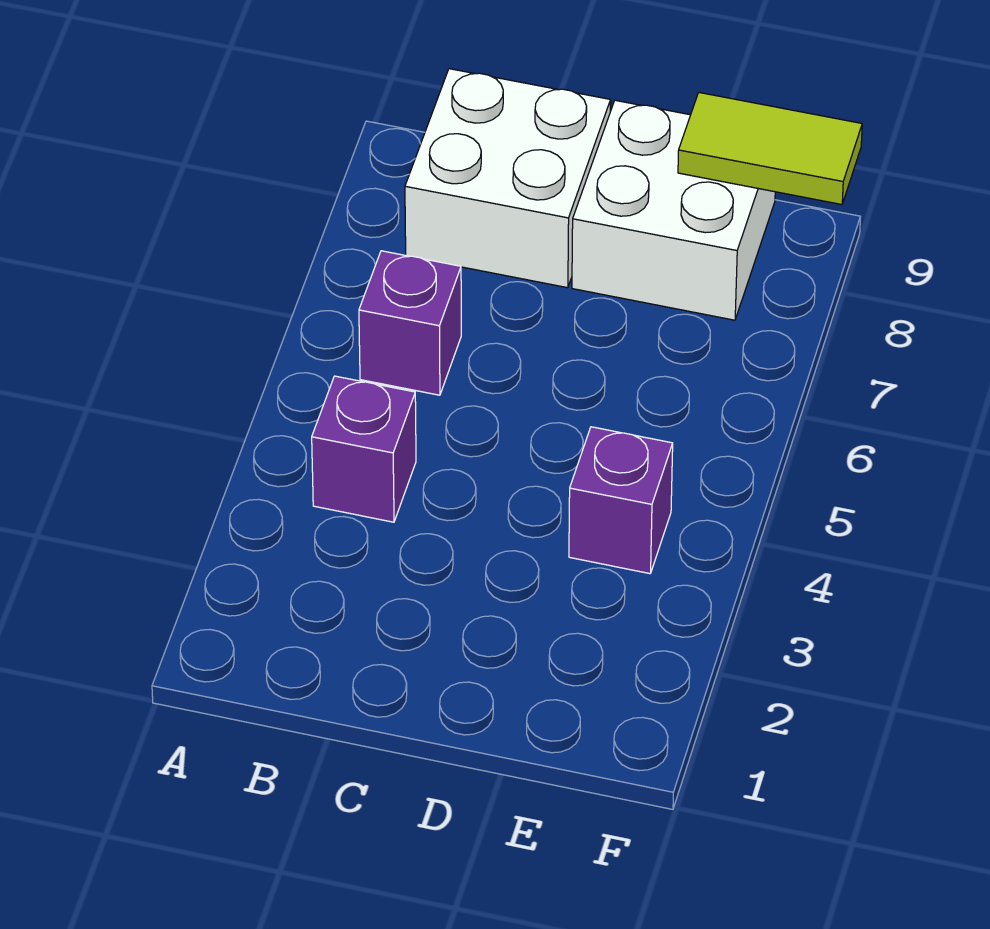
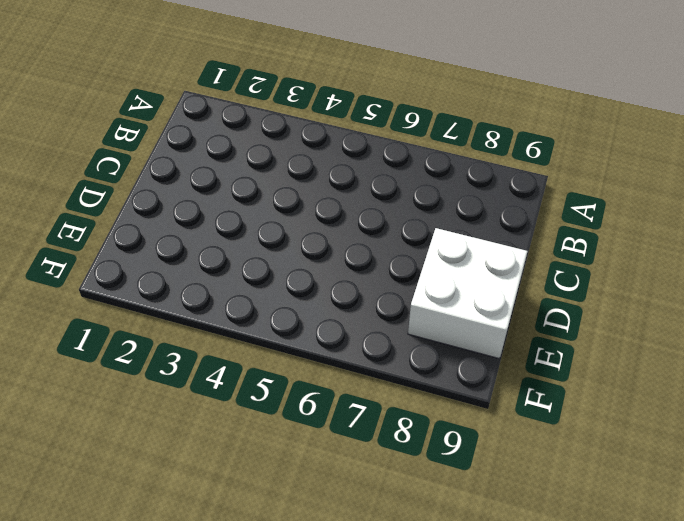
none -> purple 1x1 brick [312,376,416,522]
none -> purple 1x1 brick [359,251,461,395]

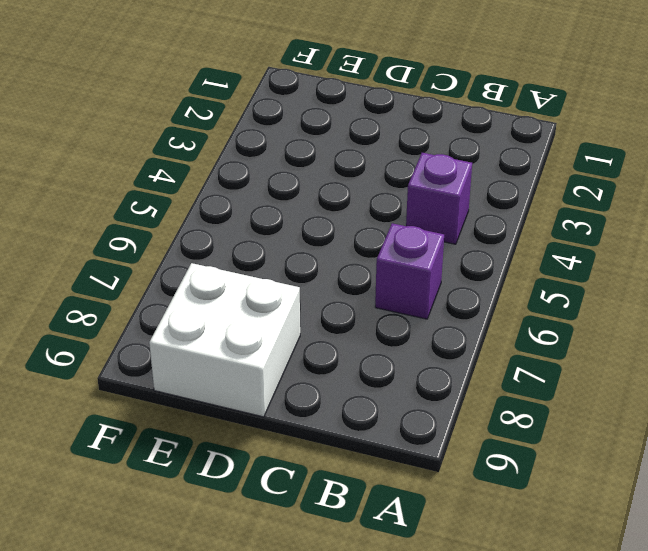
none -> white 2x2 brick [405,69,611,288]
none -> purple 1x1 brick [569,427,673,574]

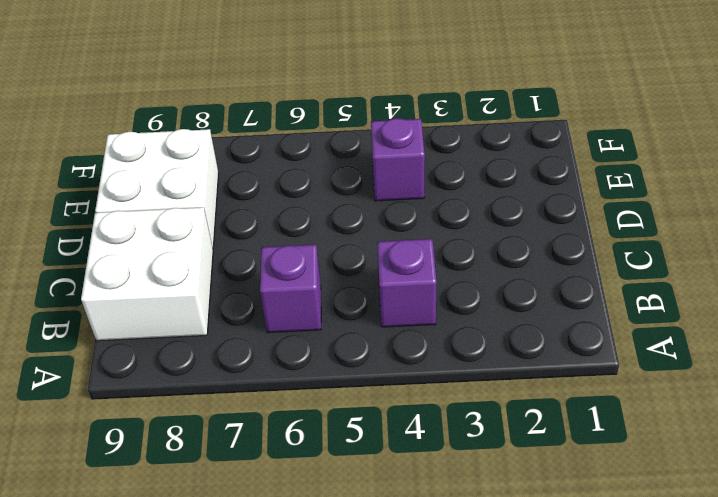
none -> lime 1x2 tile [678,93,862,205]

